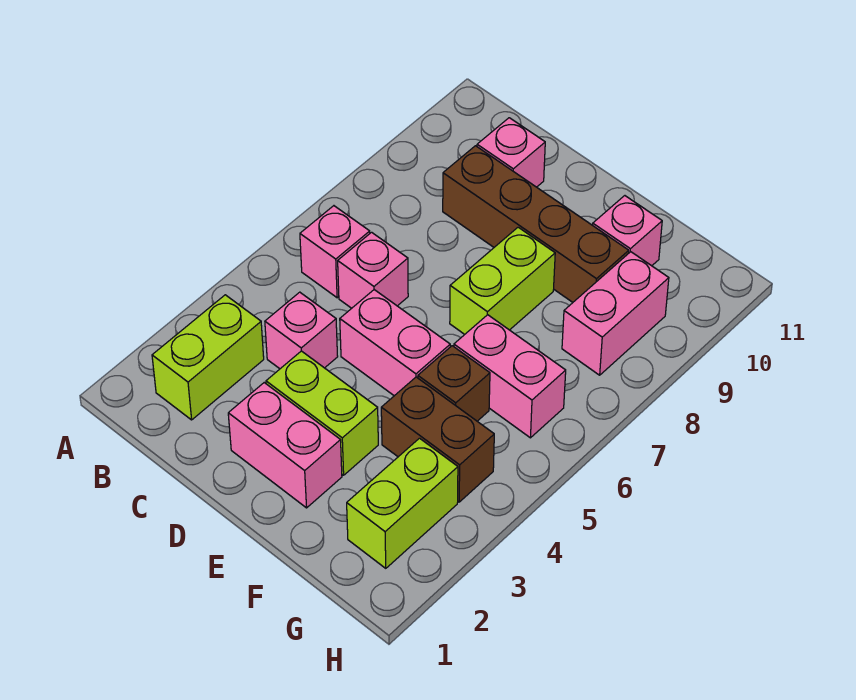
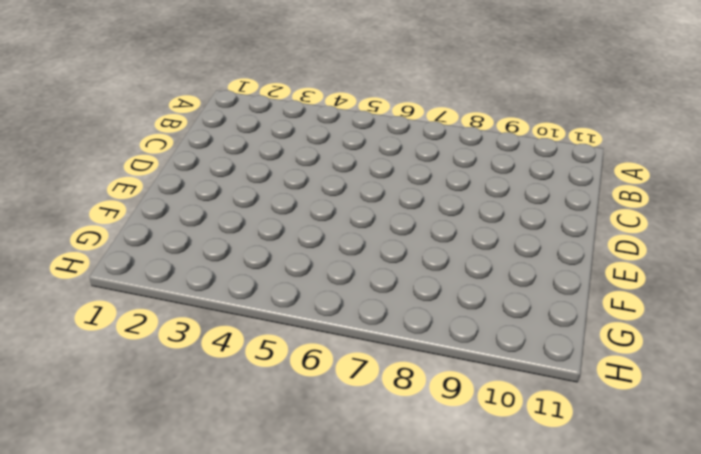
none -> lime 1x2 brick [152,295,264,420]
none -> pink 1x1 brick [300,206,370,298]
none -> pink 1x1 brick [265,292,338,369]

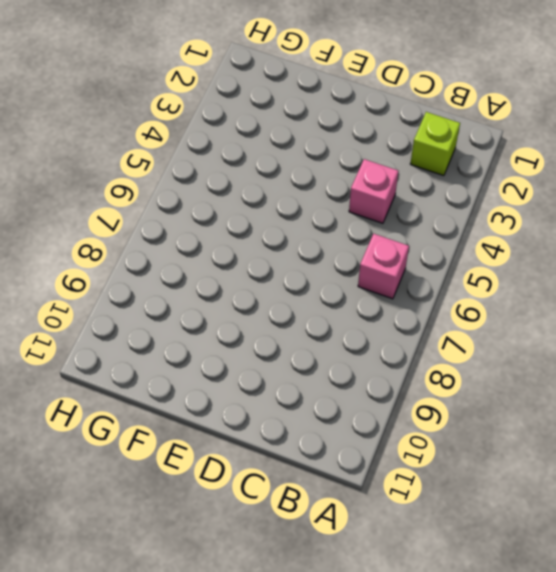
lime 1x1 brick [410,112,460,176] -> lime 1x2 brick [152,295,264,420]
none -> pink 1x1 brick [338,232,408,308]
none -> brown 1x4 brick [443,146,629,302]
none -> pink 1x1 brick [477,118,545,187]

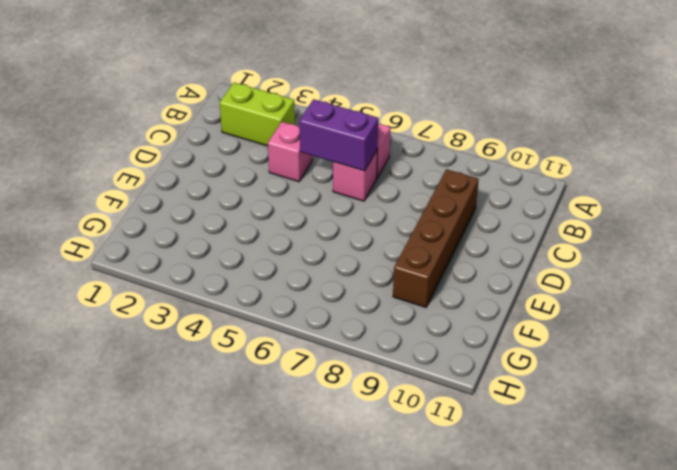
purple 1x2 brick [299,99,378,171] -> none
none -> pink 1x1 brick [477,118,545,187]
none -> pink 1x2 brick [228,383,342,508]
none -> lime 1x2 brick [266,351,378,475]

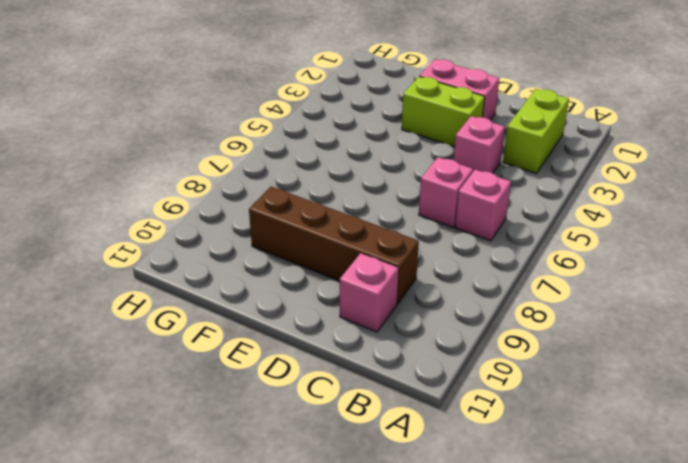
none -> pink 1x2 brick [340,290,450,396]
none -> lime 1x2 brick [450,227,555,334]
none -> brown 1x2 brick [381,377,494,502]

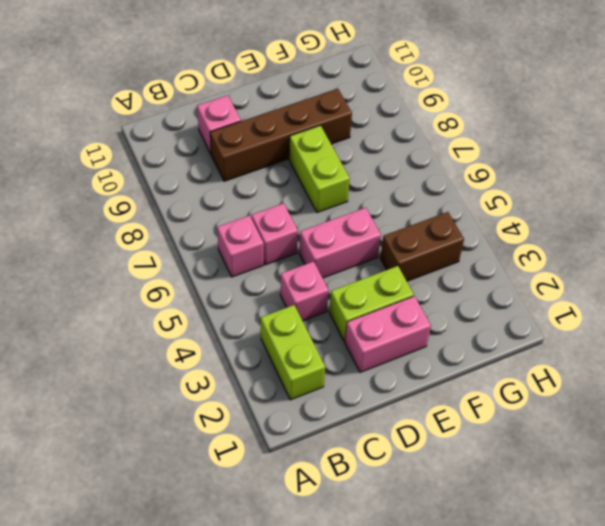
none -> brown 1x1 brick [418,346,490,421]
none -> pink 1x2 brick [454,315,566,438]
none -> pink 1x1 brick [593,196,662,266]

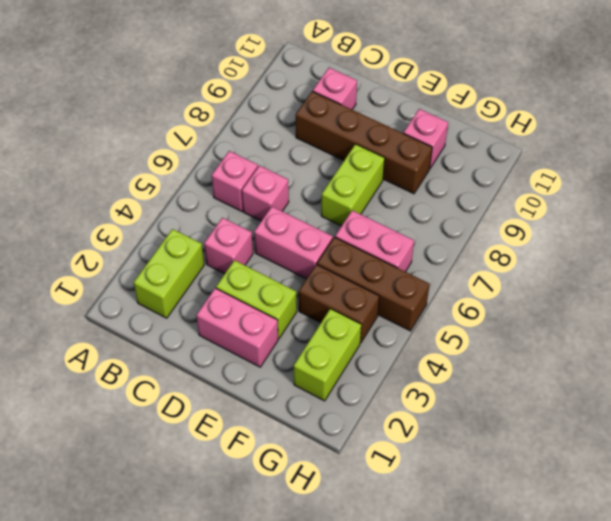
brown 1x3 brick [317,237,430,331] -> brown 1x1 brick [418,346,490,421]
none -> pink 1x2 brick [562,252,669,375]

